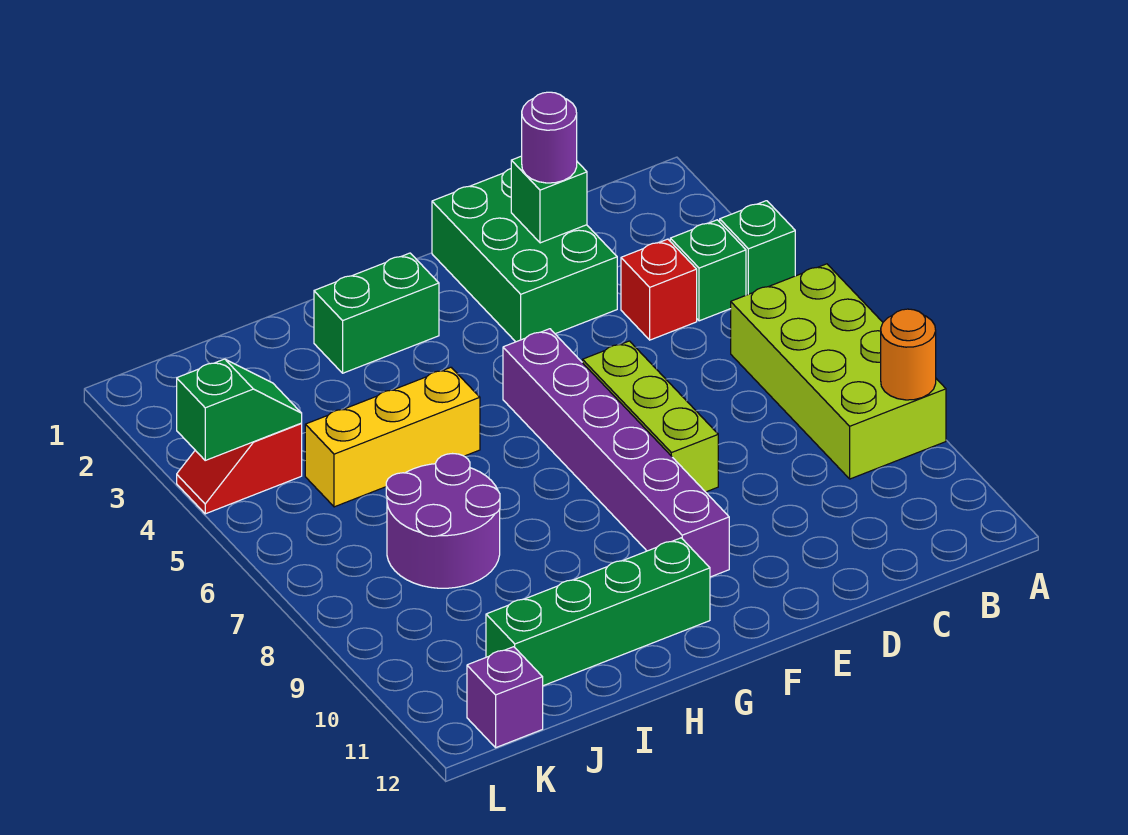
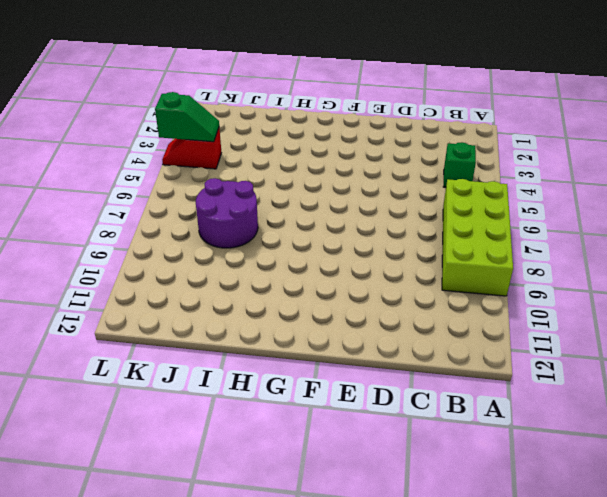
none -> green 1x1 brick [720,201,795,295]
none -> red 1x1 brick [621,239,697,340]
none -> green 2x3 brick [432,169,617,342]

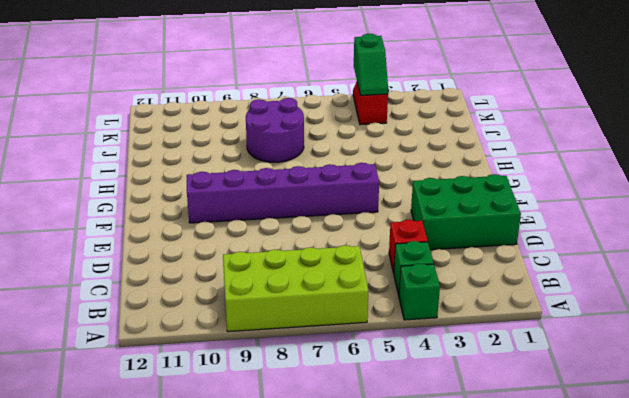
none -> lime 1x3 brick [582,341,718,492]
none -> green 1x2 brick [314,253,439,373]
none -> green 1x4 brick [486,538,710,686]

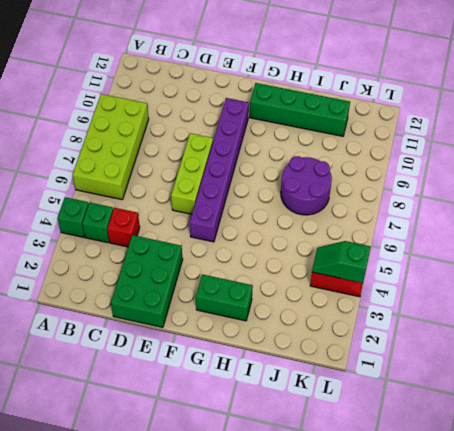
none -> yellow 1x3 brick [305,367,480,507]
none -> purple 1x1 brick [467,647,543,747]
none -> orange 1x1 round brick [881,309,936,400]

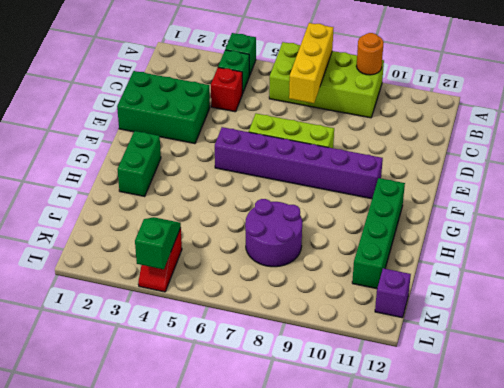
yellow 1x3 brick [289,23,334,103] -> yellow 1x3 brick moved to [305,367,480,507]
none -> green 1x1 brick [511,156,587,243]
none -> purple 1x1 round brick [522,92,577,183]

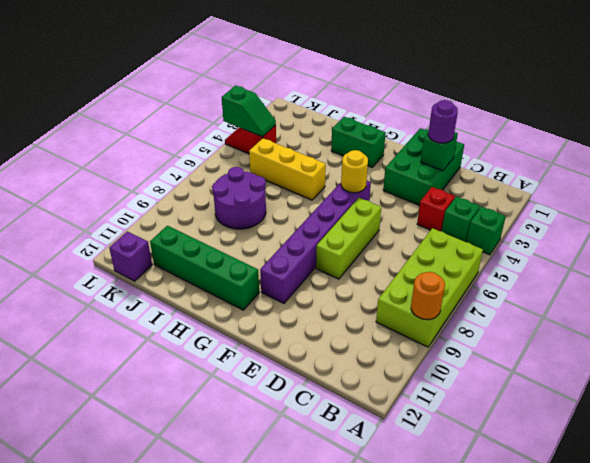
yellow 1x1 round brick [341,150,368,193] -> none

